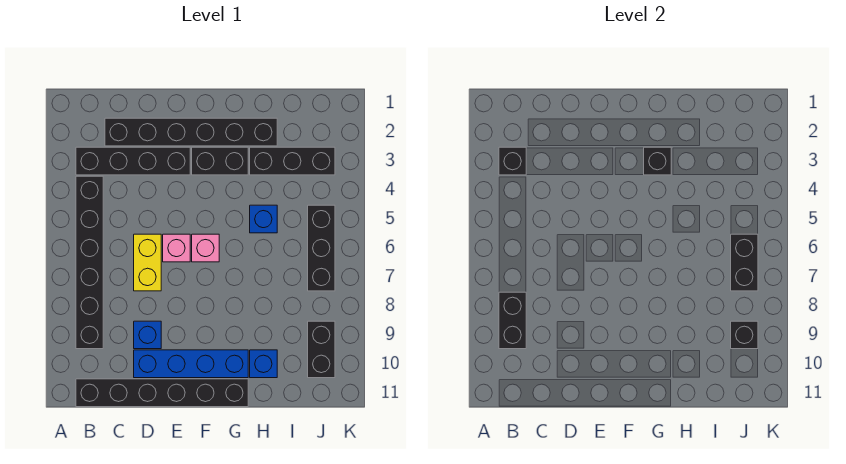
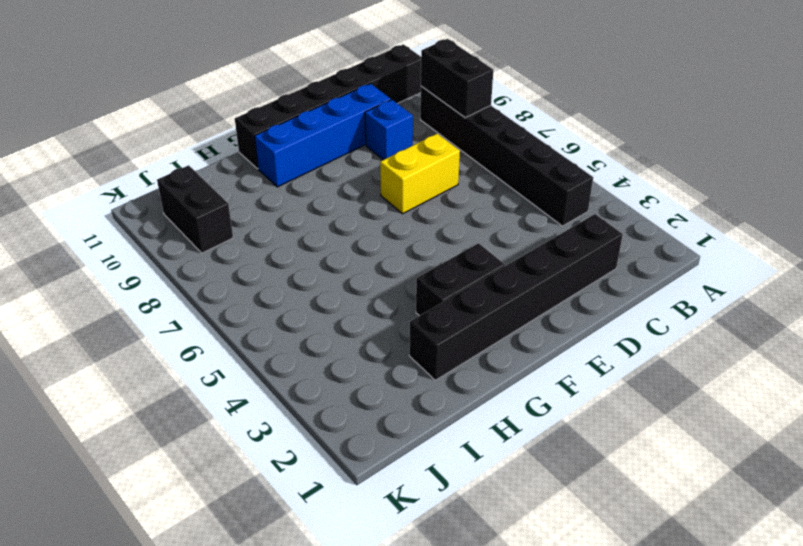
yellow 1x2 brick [380,134,460,214] -> yellow 1x2 brick turned to [134,234,161,291]
none -> black 1x4 brick [76,147,190,175]
none -> pink 1x1 brick [163,234,190,262]
none -> pink 1x1 brick [192,234,219,262]

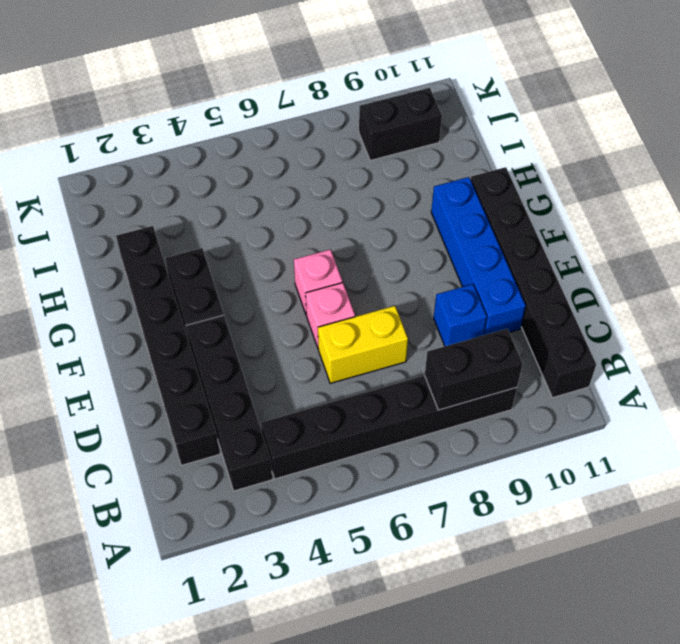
none -> black 1x3 brick [250,147,335,175]
none -> blue 1x1 brick [250,205,277,233]
none -> blue 1x1 brick [250,350,277,378]

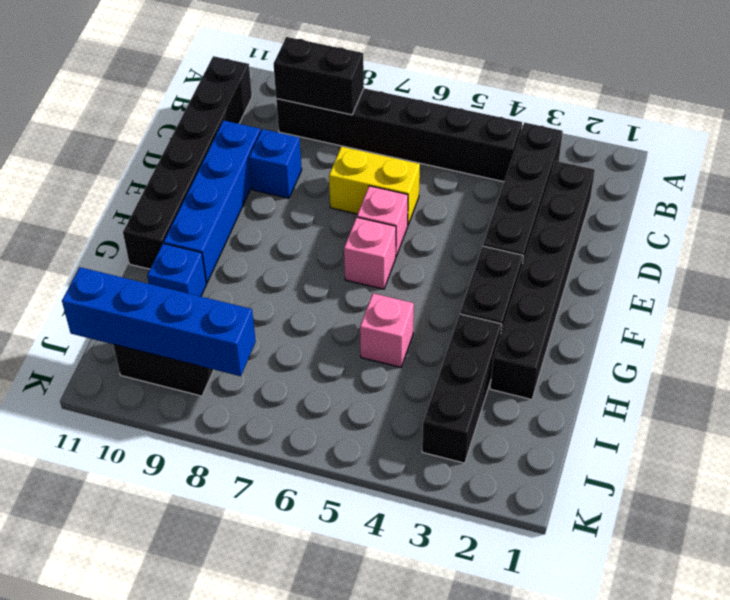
pink 1x1 brick [360,293,414,367] -> blue 1x1 brick [250,205,277,233]
blue 1x4 brick [62,267,256,376] -> black 1x1 brick [731,321,758,349]
none -> black 1x3 brick [308,205,335,291]
none -> black 1x1 brick [499,147,526,175]
none -> black 1x1 brick [644,147,671,175]

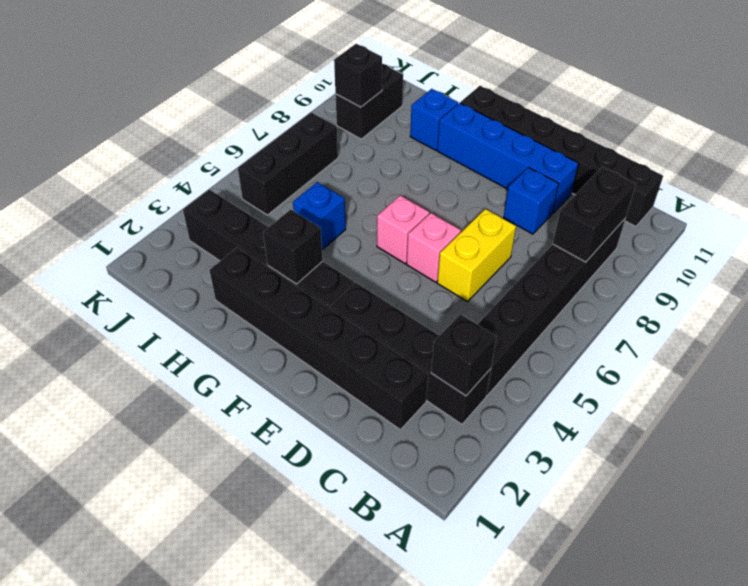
none -> black 1x2 brick [731,234,758,291]

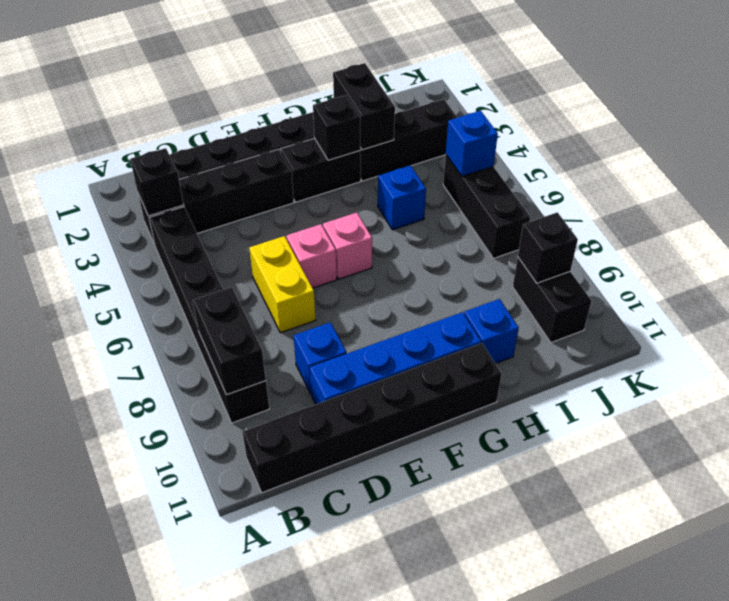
black 1x2 brick [333,63,395,150] -> black 1x2 brick moved to [731,234,758,291]
blue 1x1 brick [446,111,498,176] -> none

